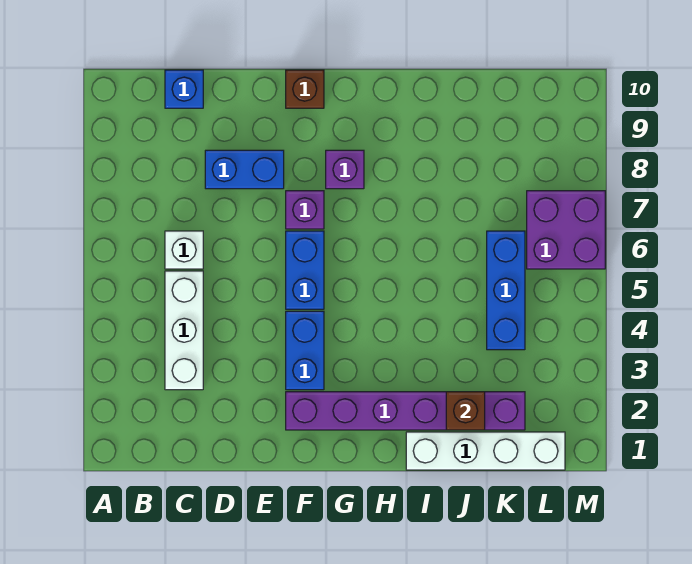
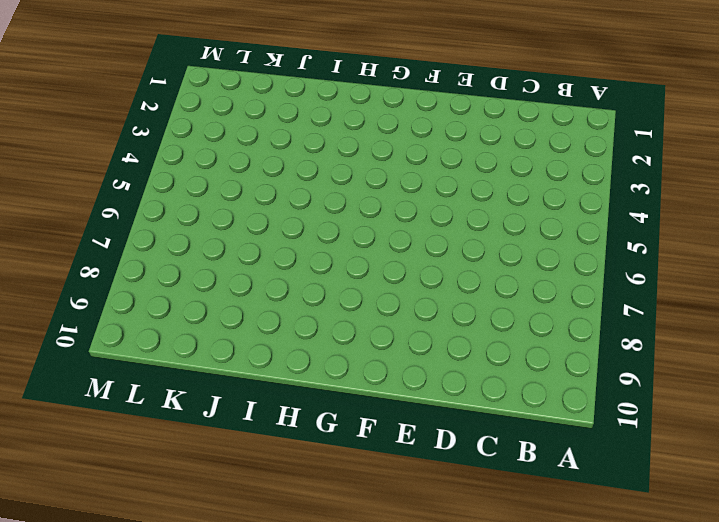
none -> white 1x3 brick [165,271,203,390]
none -> white 1x1 brick [165,231,203,269]
none -> blue 1x1 brick [165,70,203,108]

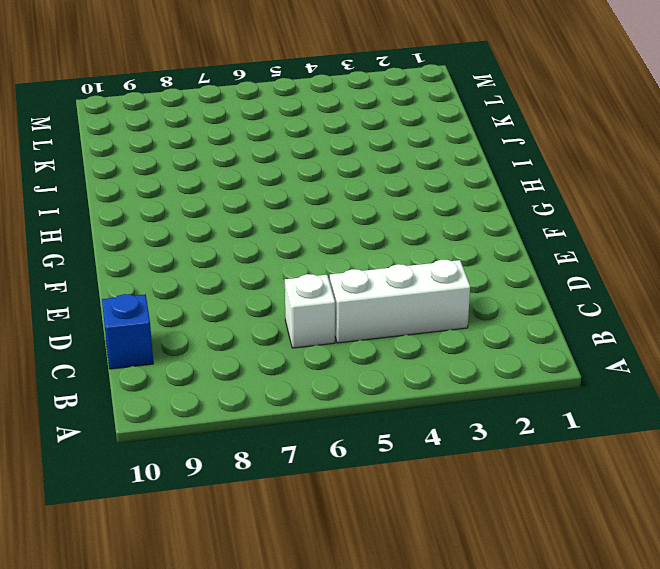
none -> blue 1x2 brick [205,150,284,189]
none -> purple 1x6 brick [286,392,525,430]
none -> blue 1x2 brick [286,311,324,390]

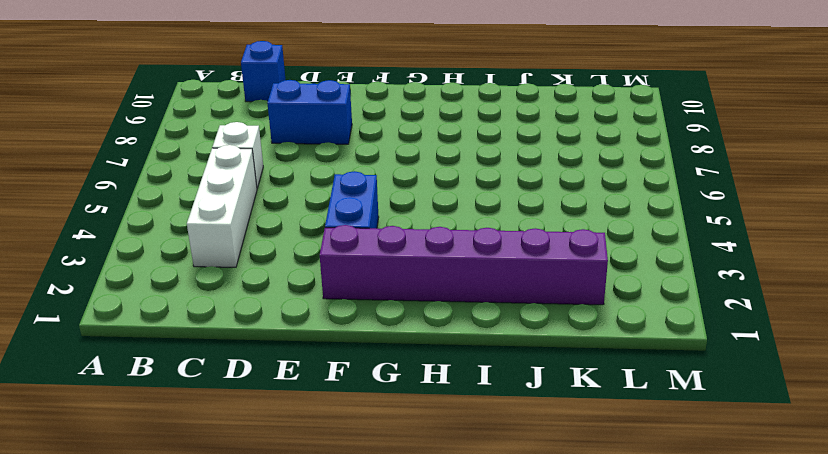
none -> blue 1x2 brick [286,231,324,309]
none -> purple 1x1 brick [286,191,324,229]
none -> brown 1x1 brick [286,70,324,108]

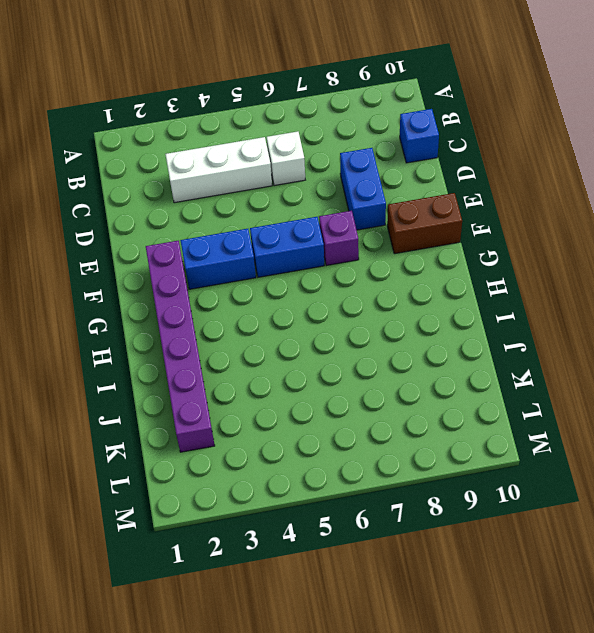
brown 1x2 brick [387,193,462,254] -> brown 1x1 brick [286,70,324,108]
none -> purple 1x1 brick [326,150,364,189]
none -> white 1x4 brick [406,432,565,470]
none -> blue 1x3 brick [487,231,525,350]

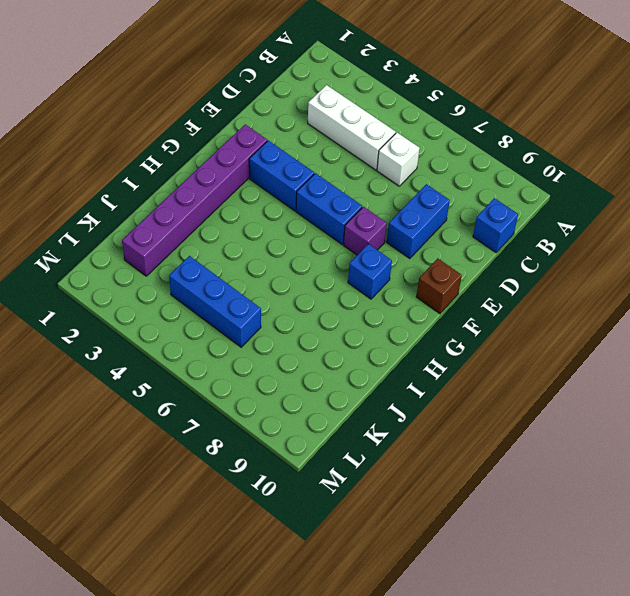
blue 1x1 brick [348,244,392,299] -> purple 1x1 brick [326,150,364,189]
none -> white 1x4 brick [406,432,565,470]
none -> purple 2x2 brick [527,191,605,269]
none -> brown 1x1 brick [446,392,485,430]

